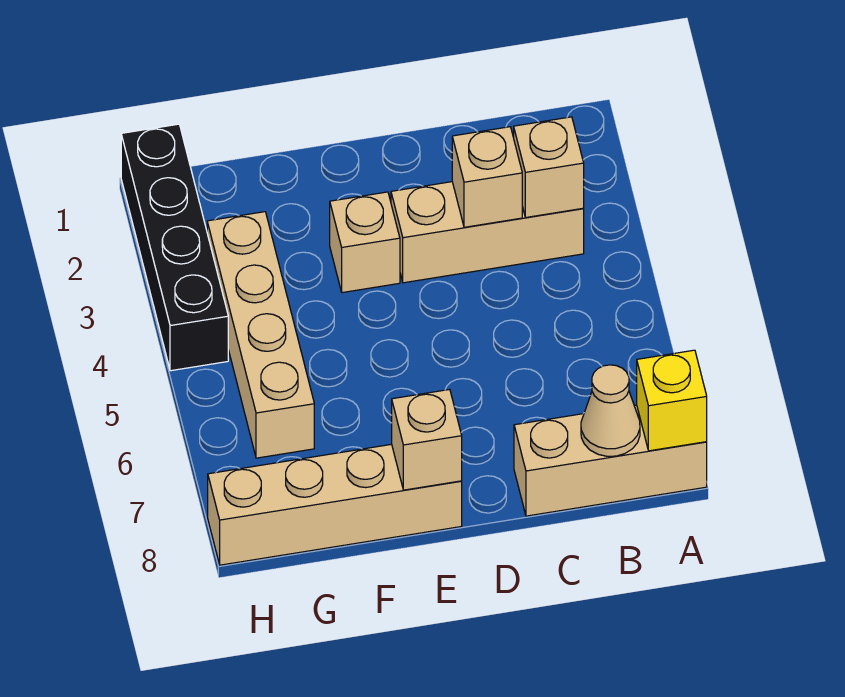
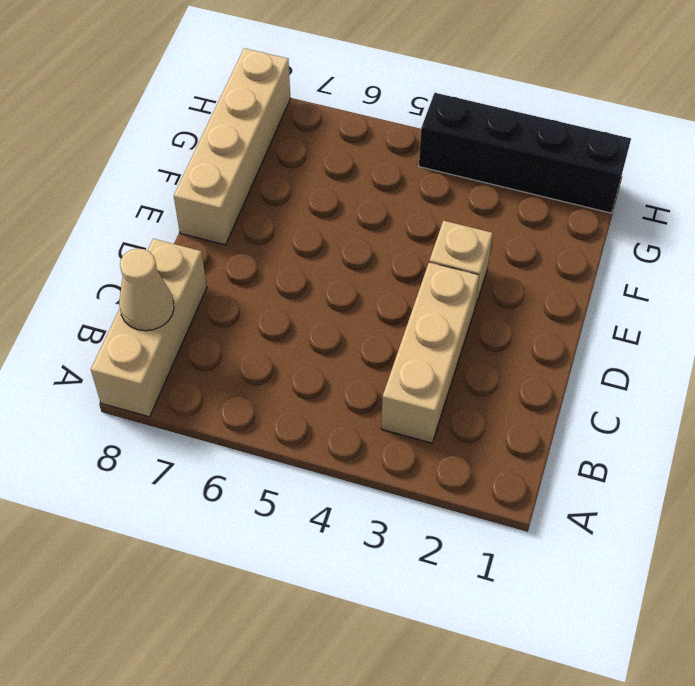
none -> tan 1x4 brick [207,212,314,458]
none -> yellow 1x1 brick [637,350,707,451]

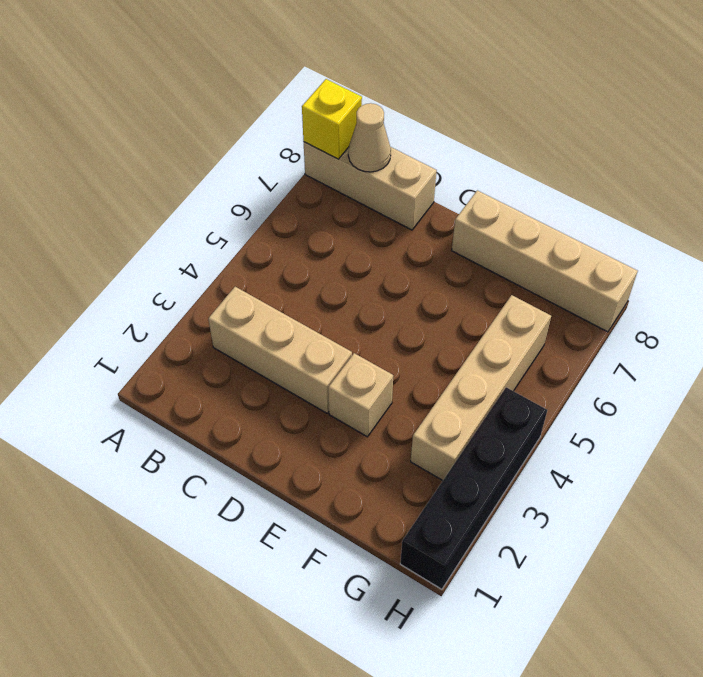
none -> tan 1x1 brick [514,117,584,217]
none -> tan 1x1 brick [452,127,522,227]

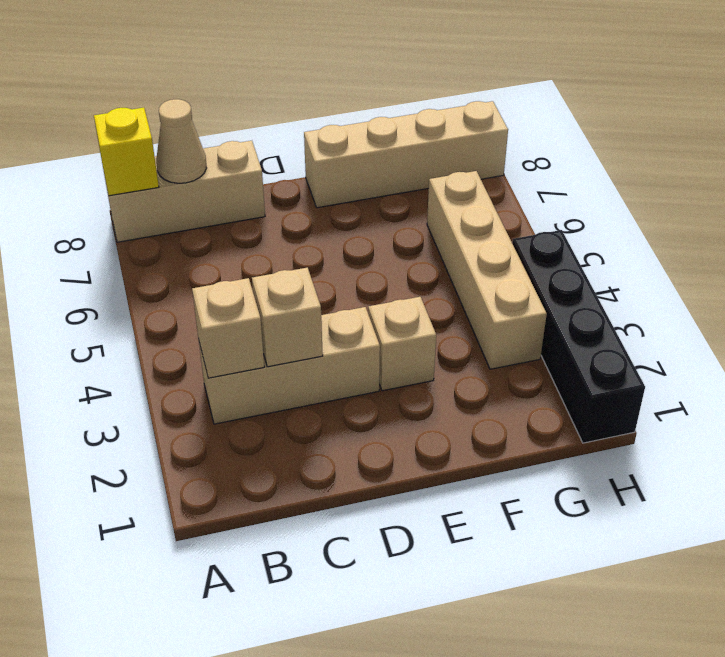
none -> tan 1x1 brick [392,389,462,490]

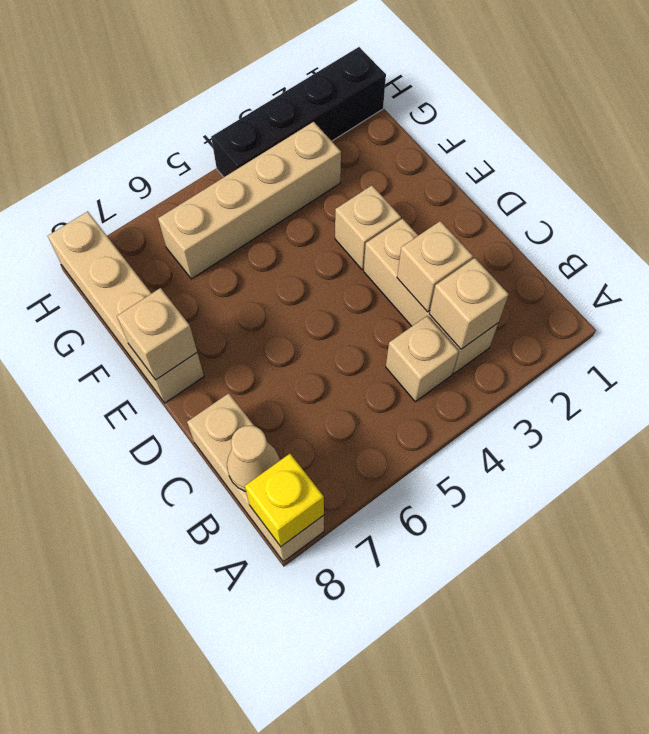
tan 1x1 brick [386,316,459,402] -> none

